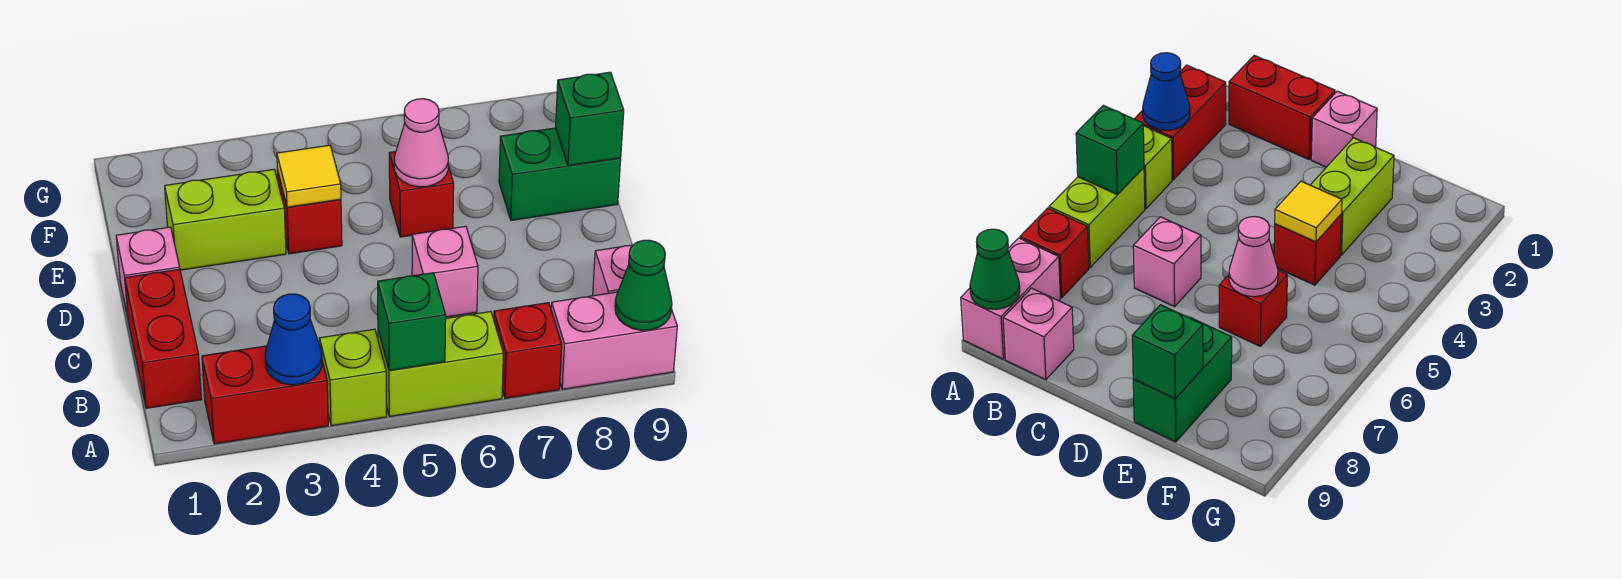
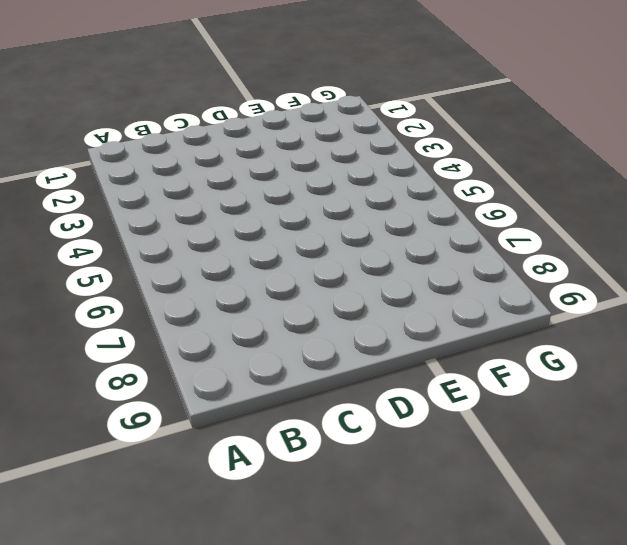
none -> red 1x2 brick [202,346,328,444]
none -> lime 1x1 brick [320,329,387,426]
none -> lime 1x2 brick [378,312,503,416]

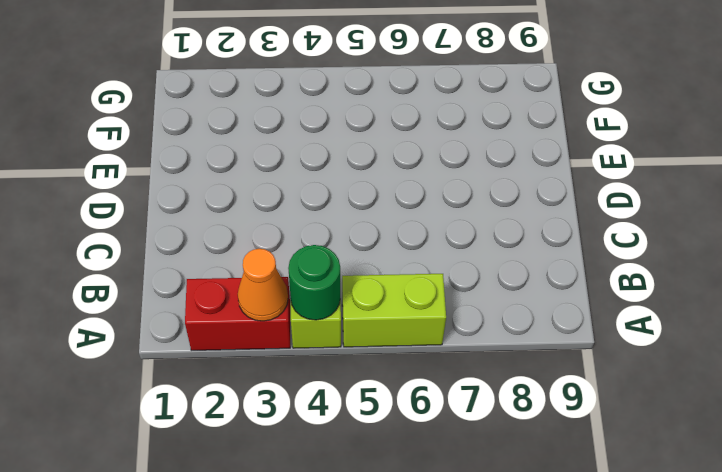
orange 1x1 cone [238,249,288,321] -> blue 1x1 cone [265,294,322,385]
green 1x1 round brick [288,245,340,320] -> none
none -> red 1x1 brick [494,303,562,398]
none -> pink 1x2 brick [551,292,677,389]
none -> red 1x2 brick [125,269,202,408]

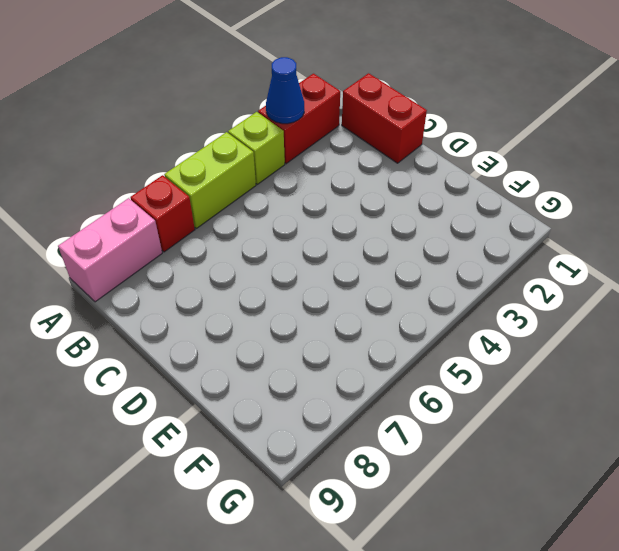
none -> pink 1x1 brick [593,245,632,296]
none -> pink 1x1 brick [412,226,478,317]
none -> pink 1x1 brick [116,227,180,321]

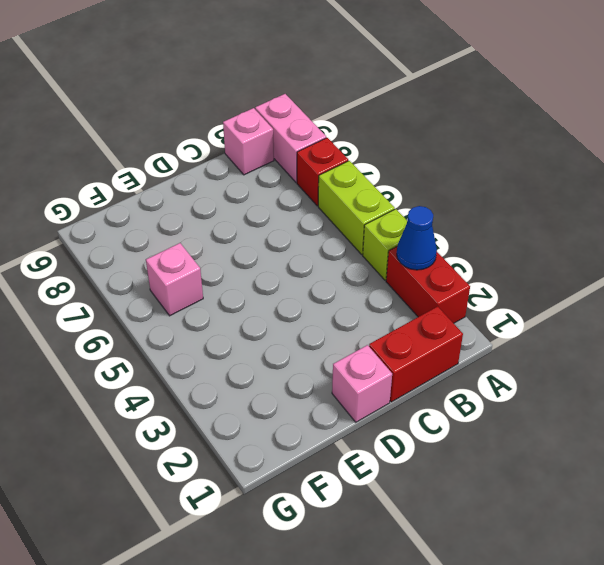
pink 1x1 brick [146,243,203,316] -> pink 1x1 brick moved to [412,226,478,317]
none -> lime 1x2 brick [165,169,286,270]
none -> red 1x1 brick [277,170,342,254]
none -> red 1x1 brick [389,152,454,237]

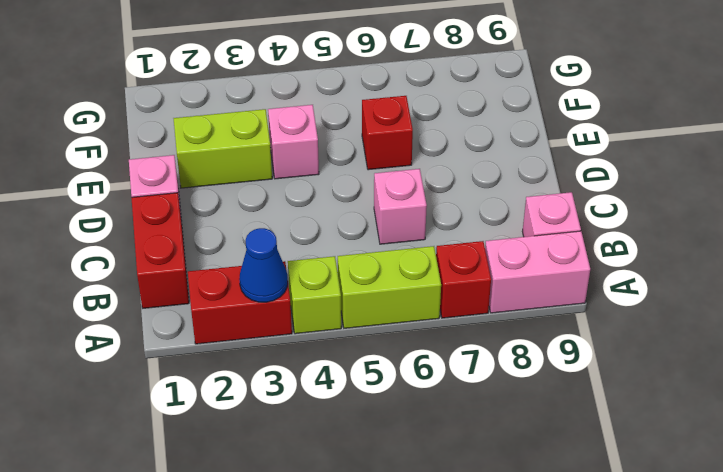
pink 1x1 brick [268,105,319,179] -> red 1x1 brick [277,170,342,254]
none -> green 1x2 brick [499,128,621,220]
none -> green 1x1 brick [378,273,446,370]
none -> green 1x1 cone [615,240,672,330]

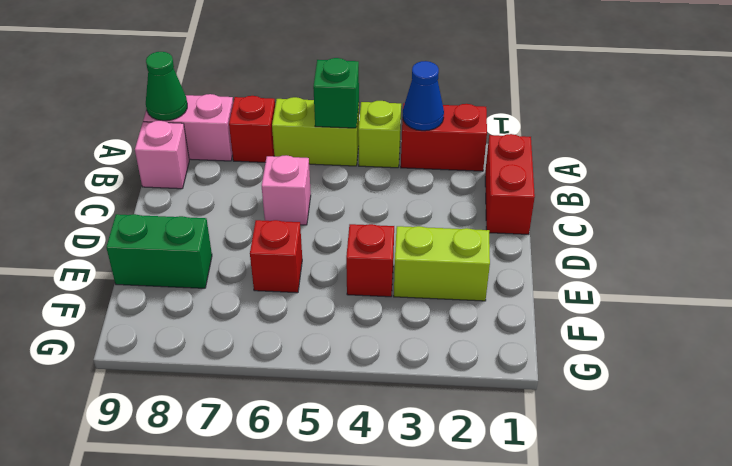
none -> pink 1x1 brick [116,227,180,321]
none -> yellow 1x1 tile [277,145,341,207]
none -> pink 1x1 cone [394,99,448,187]

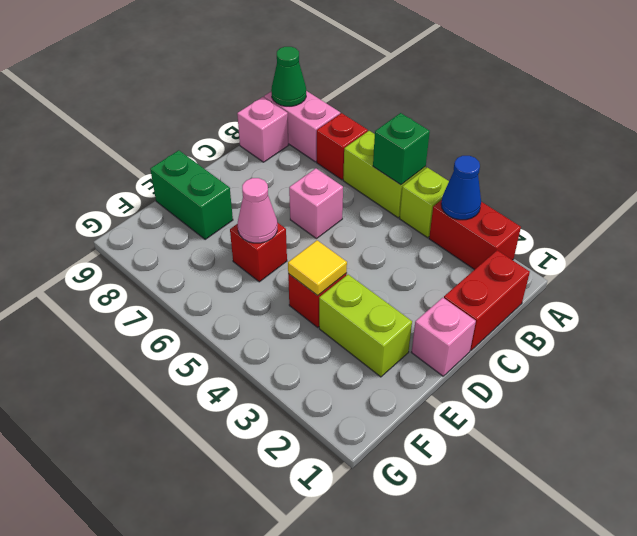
none -> green 1x1 brick [556,72,624,166]

